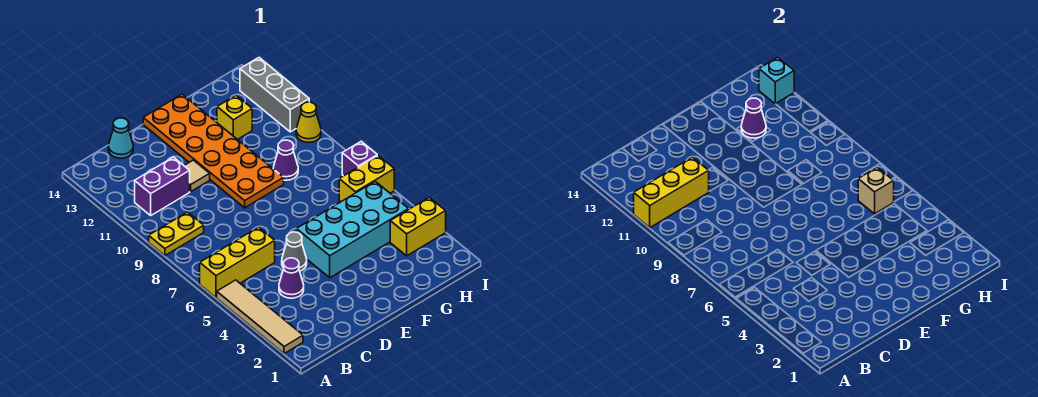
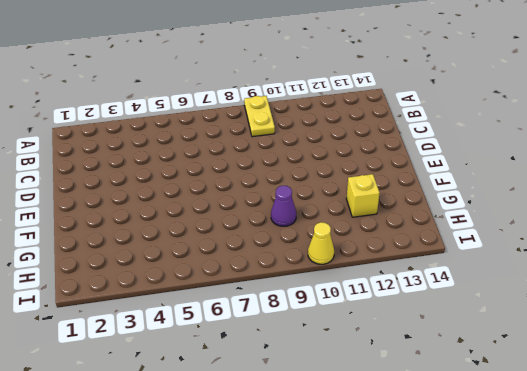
none -> tan 1x4 tile [217,280,303,354]
none -> yellow 1x3 brick [200,227,275,298]
none -> purple 1x2 brick [135,157,190,215]

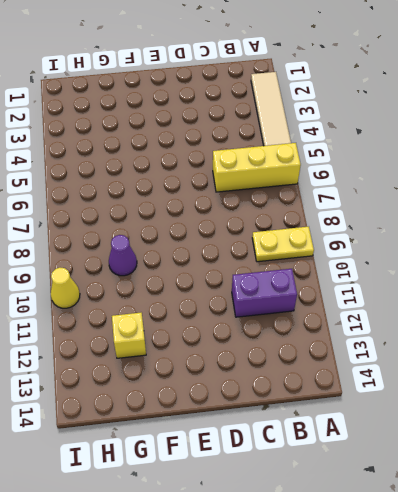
none -> purple 1x1 cone [279,258,304,298]
none -> cyan 1x1 cone [108,118,133,158]
none -> grey 1x1 cone [282,232,307,271]

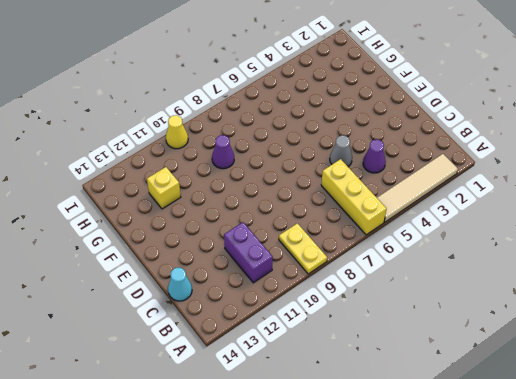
none -> tan 1x1 tile [184,160,210,192]
none -> cyan 2x4 brick [297,181,409,278]
none -> orange 2x6 plate [143,94,284,208]

